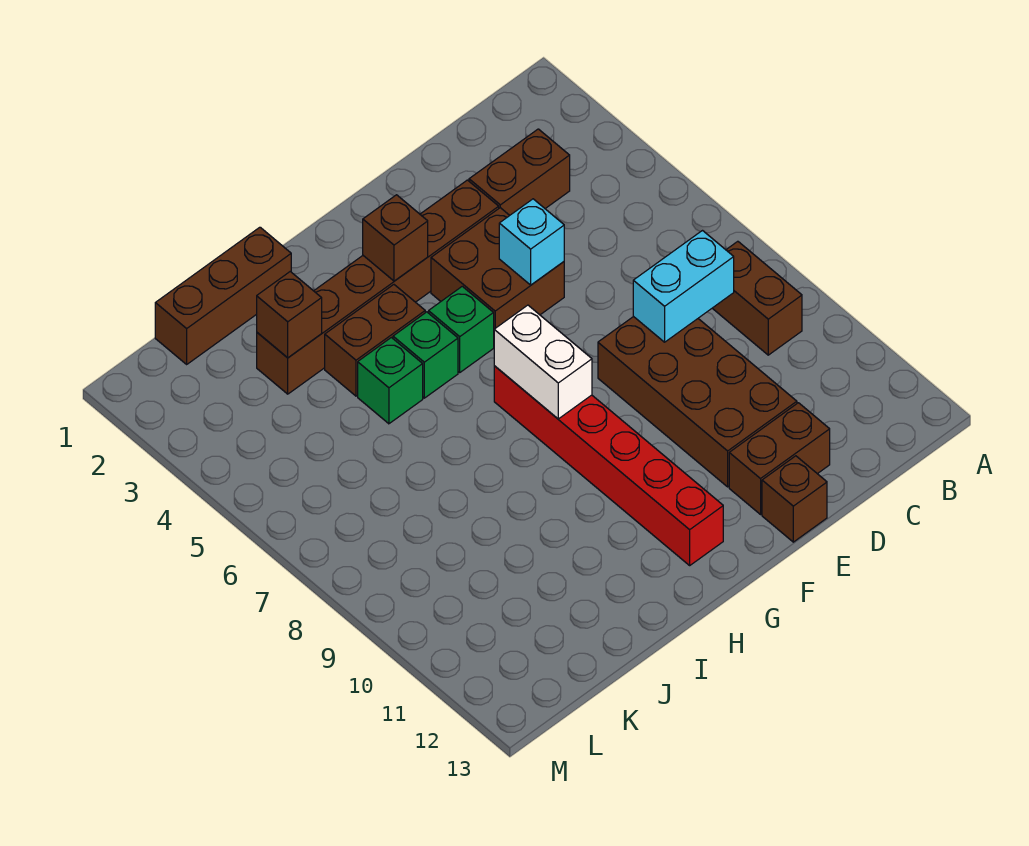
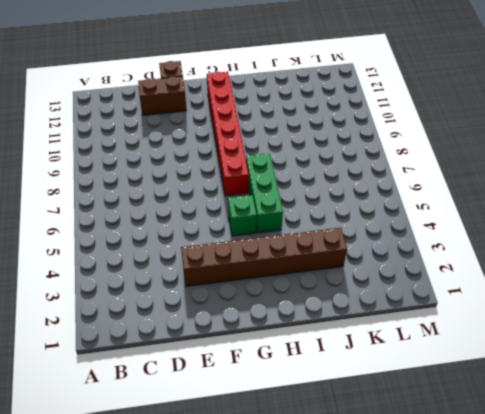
green 1x3 brick [246,154,283,233] -> green 1x1 brick [393,312,458,398]
none -> brown 1x2 brick [712,241,802,355]
none -> brown 1x2 brick [469,129,570,215]
none -> brown 2x4 brick [598,316,797,487]

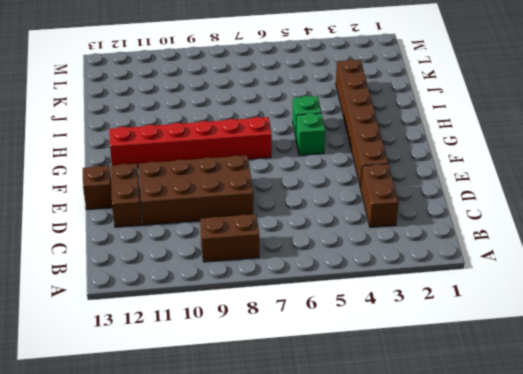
none -> brown 2x2 brick [431,208,564,329]
none -> brown 1x2 brick [325,285,425,396]
none -> brown 1x3 brick [155,227,291,364]

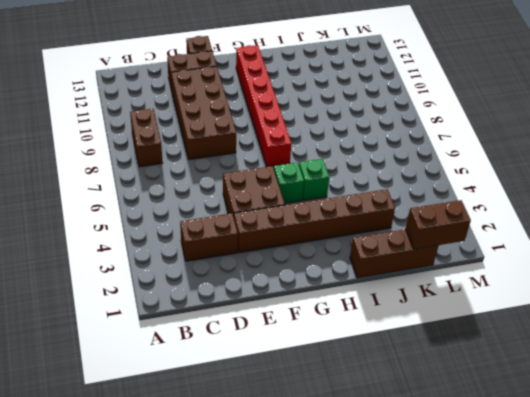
brown 1x2 brick [406,200,471,249] -> brown 1x2 brick moved to [325,285,425,396]
none -> green 1x1 brick [358,338,423,424]
none -> cyan 1x2 brick [633,231,734,342]
none -> cyan 1x1 brick [499,199,564,285]

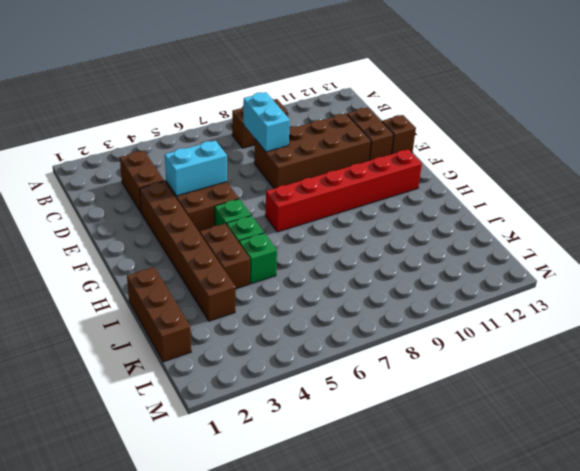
cyan 1x2 brick [165,141,227,196] -> cyan 1x1 brick [499,199,564,285]
none -> brown 1x1 brick [363,195,428,281]
none -> white 1x2 brick [494,305,592,419]
none -> brown 1x1 brick [257,272,322,358]

